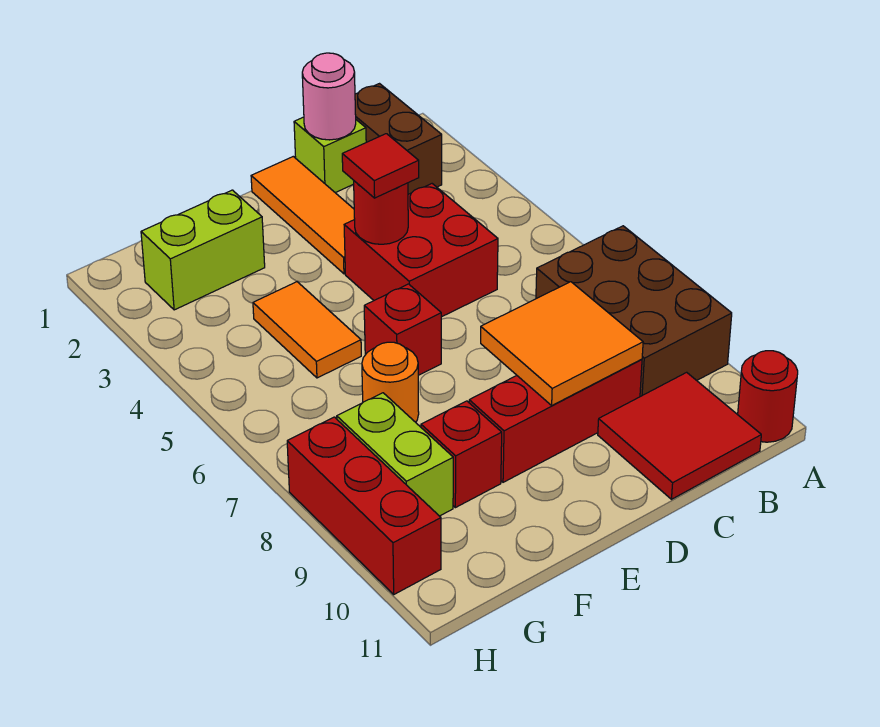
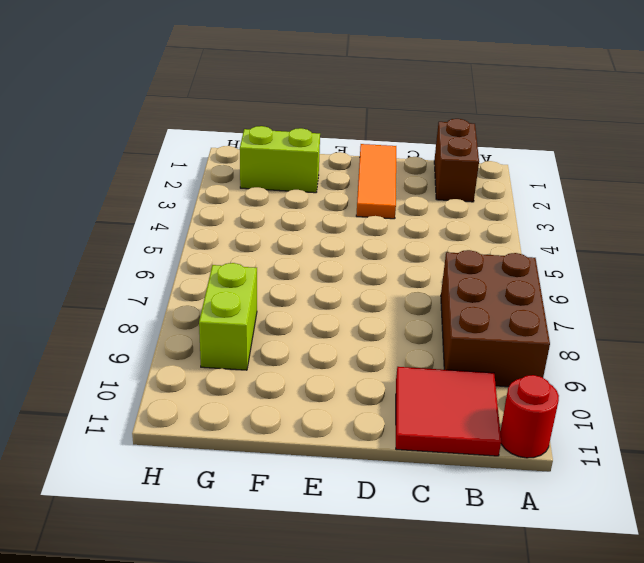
none -> lime 1x1 brick [294,117,366,193]
none -> red 2x2 brick [344,184,498,317]
none -> red 1x3 brick [469,359,642,482]

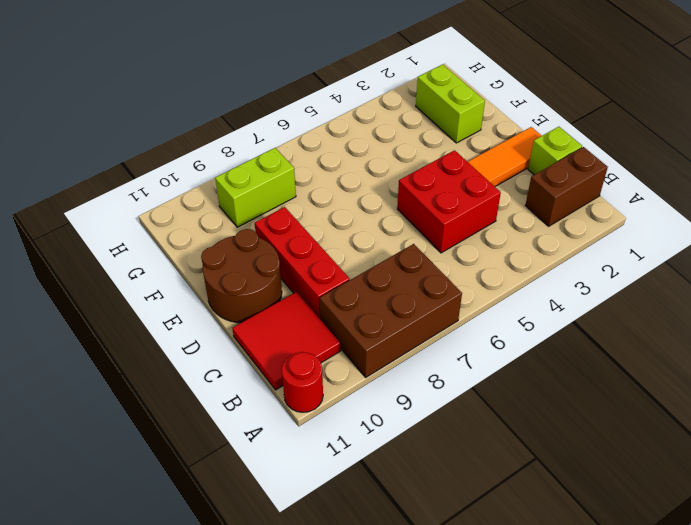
brown 2x2 round brick [201,229,282,323] -> none
none -> red 1x1 brick [364,284,441,375]
none -> orange 1x2 tile [253,282,361,378]
none -> orange 1x1 round brick [362,342,419,422]

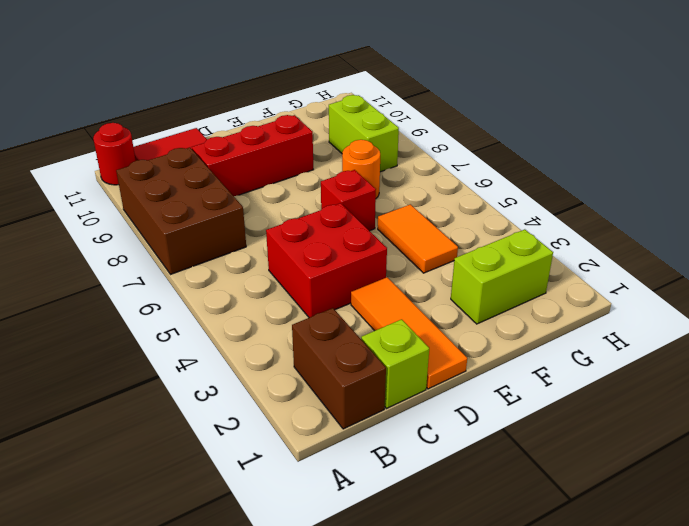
none -> red 1x1 brick [421,401,502,508]
none -> red 1x3 brick [287,417,441,594]
none -> pink 1x1 round brick [302,53,356,140]

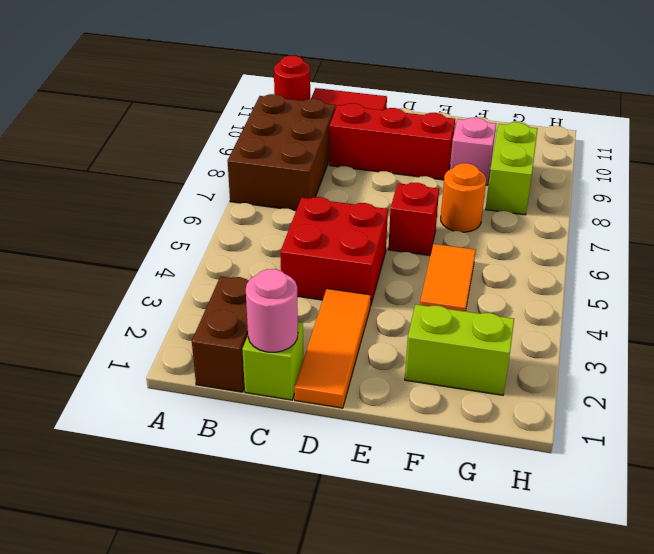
pink 1x1 brick [450,117,496,185] -> red 1x1 brick [421,401,502,508]
none -> red 1x3 brick [287,417,441,594]
none -> orange 2x2 tile [481,282,643,405]
none -> red 1x1 round brick [354,181,408,244]

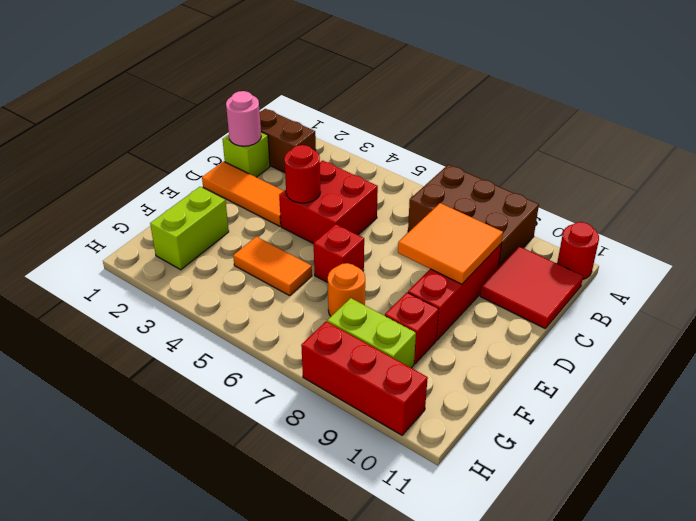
none -> red 1x1 tile [342,134,419,198]

